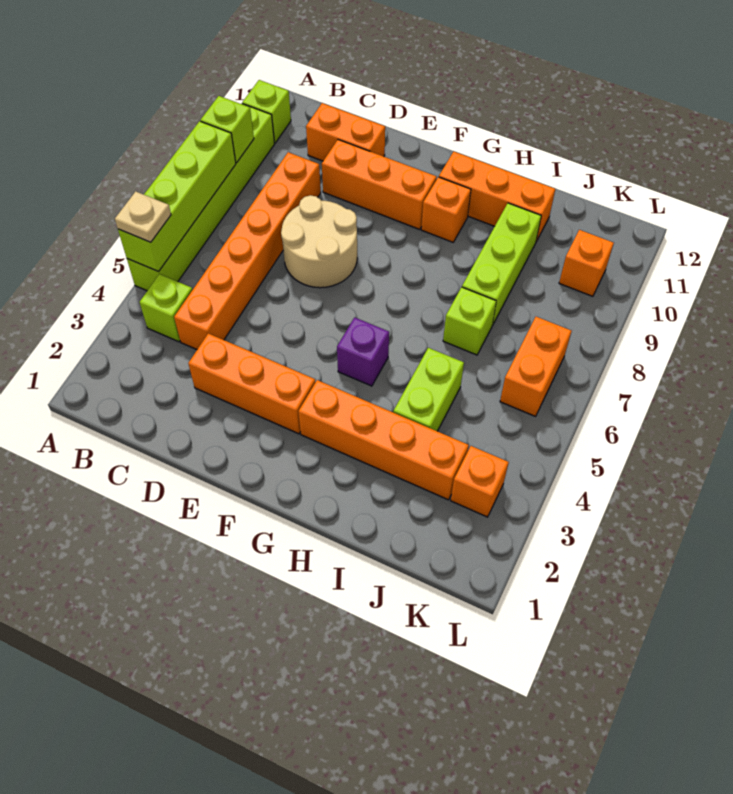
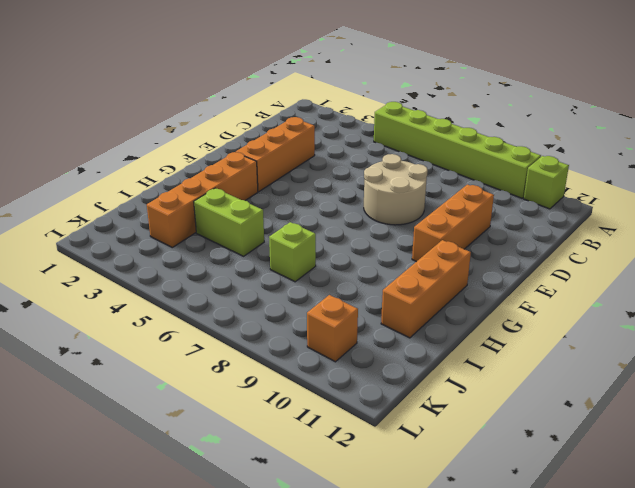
none -> lime 1x1 brick [140,274,192,342]
none -> orange 1x6 brick [174,152,321,349]
none -> orange 1x2 brick [306,103,385,161]

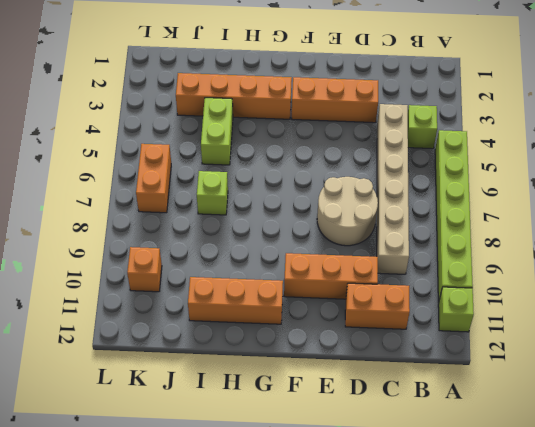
tan 1x6 brick [377,104,409,274] -> orange 1x6 brick [174,152,321,349]
none -> purple 1x1 brick [337,317,389,386]
none -> orange 1x1 brick [421,177,471,242]
none -> lime 1x3 brick [462,203,541,325]

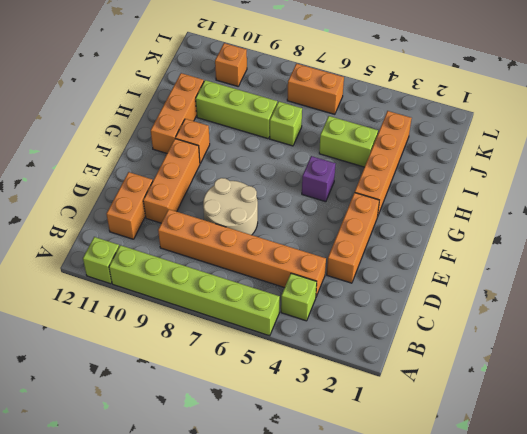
none -> orange 1x1 brick [451,446,509,517]
none -> lime 1x4 brick [118,121,236,272]
none -> lime 1x1 brick [201,96,254,163]

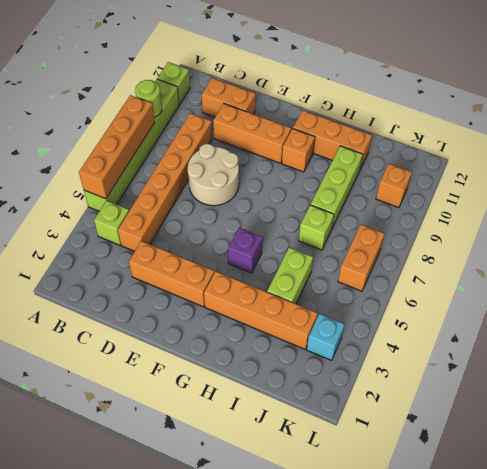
orange 1x4 brick [79,95,155,199] -> lime 1x4 brick [118,121,236,272]
lime 1x1 round brick [135,80,162,117] -> lime 1x1 brick [201,96,254,163]
cyan 1x1 brick [307,314,345,360] -> orange 1x1 brick [451,446,509,517]
none -> tan 1x1 plate [115,191,171,242]

